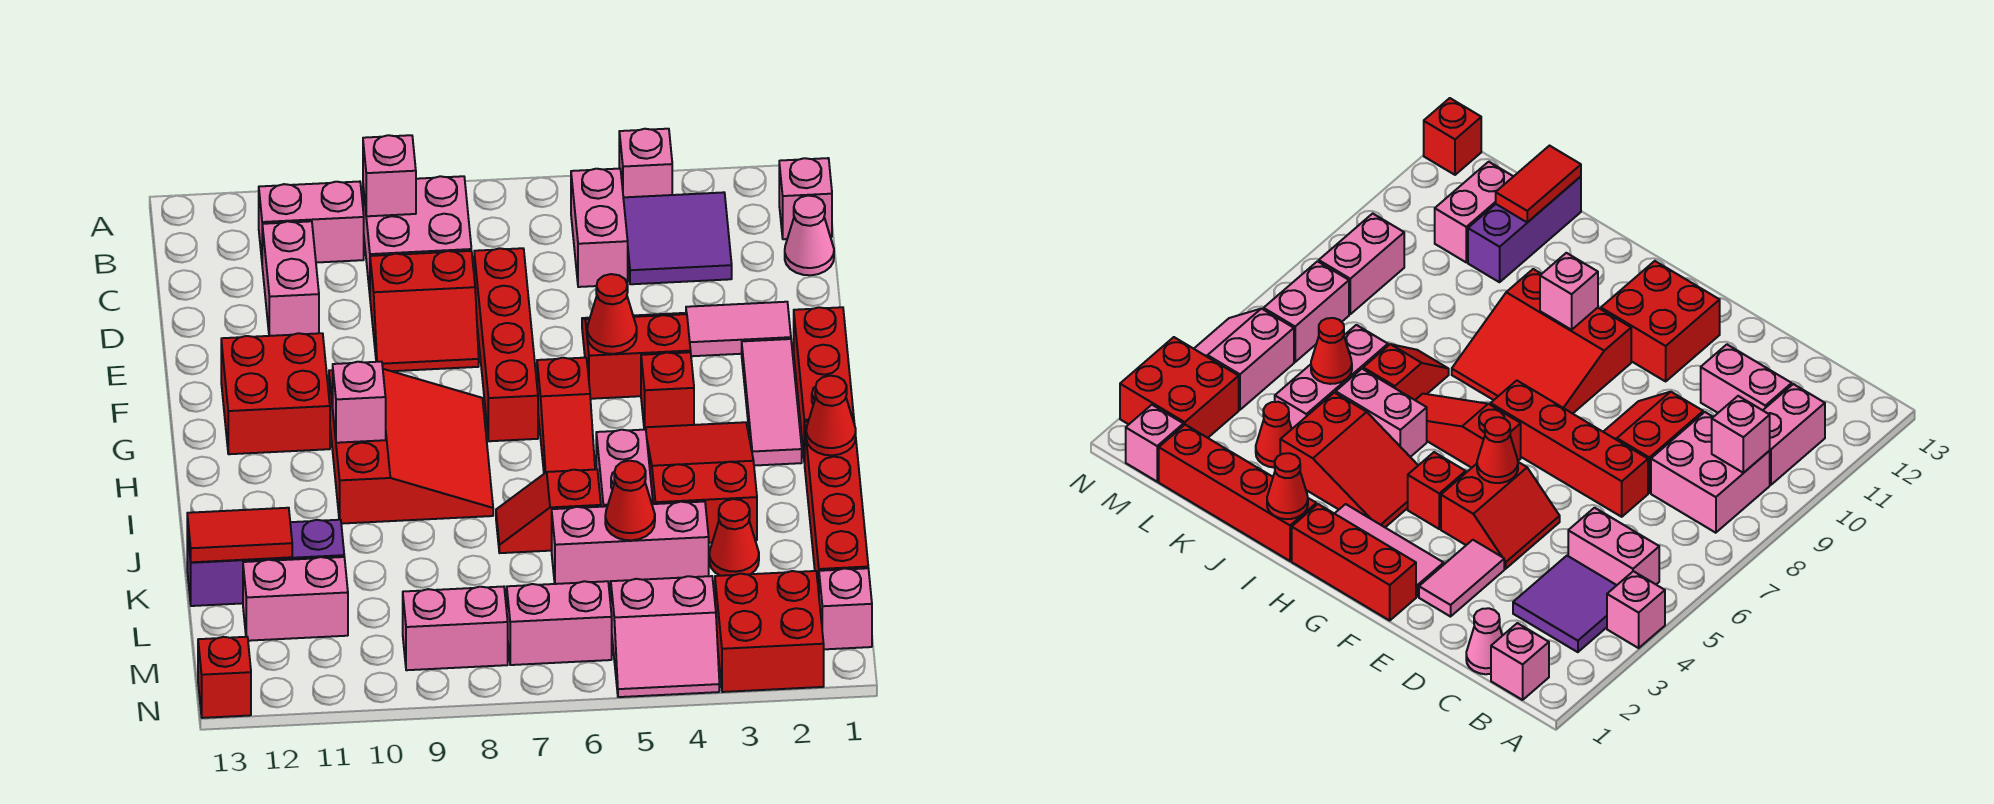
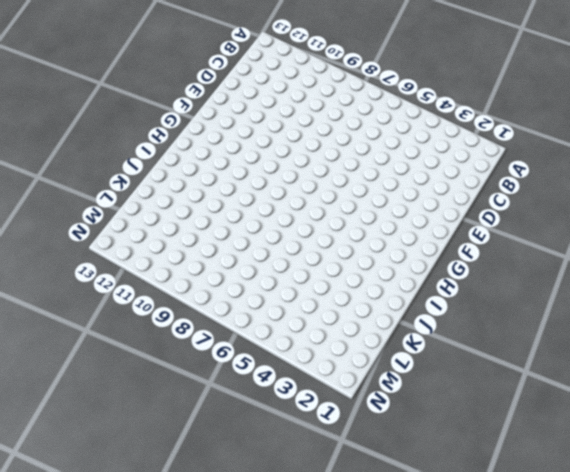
none -> pink 1x1 brick [619,129,672,197]
none -> pink 1x1 brick [779,158,832,239]
none -> purple 2x2 tile [623,192,732,284]
none -> pink 1x2 brick [571,169,628,287]

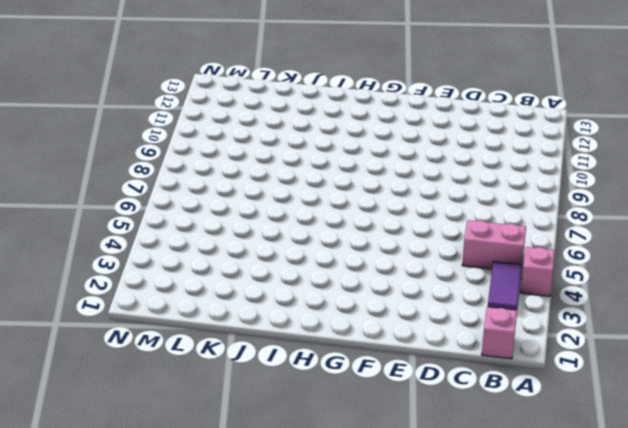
purple 1x2 tile [488,262,522,311] -> purple 2x2 tile [623,192,732,284]
none -> pink 2x2 brick [363,176,471,293]
none -> pink 1x2 brick [259,181,364,263]
none -> pink 1x1 cone [785,196,834,275]
none -> pink 1x2 brick [262,221,319,336]

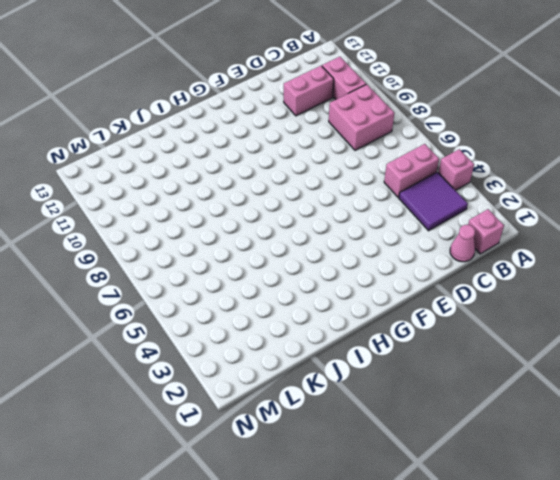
none -> red 1x4 brick [474,248,538,441]
none -> red 2x2 slope [370,251,479,371]
none -> pink 1x2 tile [686,302,791,356]
none -> red 2x2 slope [582,313,691,399]

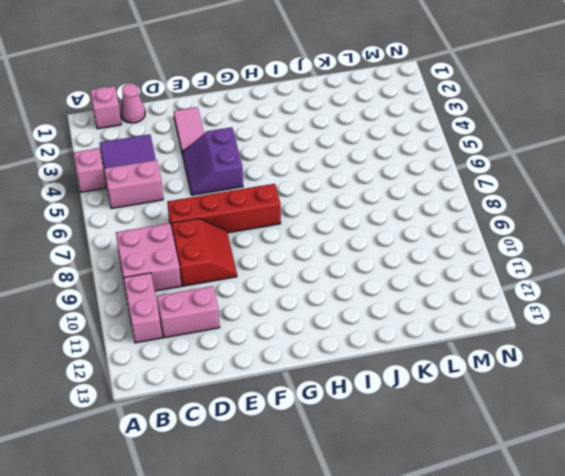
purple 2x2 slope [182,127,243,195] -> red 2x2 slope [582,313,691,399]
none -> red 1x3 brick [794,307,854,463]
none -> pink 1x3 tile [742,339,802,466]
none -> red 2x2 brick [221,333,330,454]
none -> red 1x1 brick [641,352,694,430]

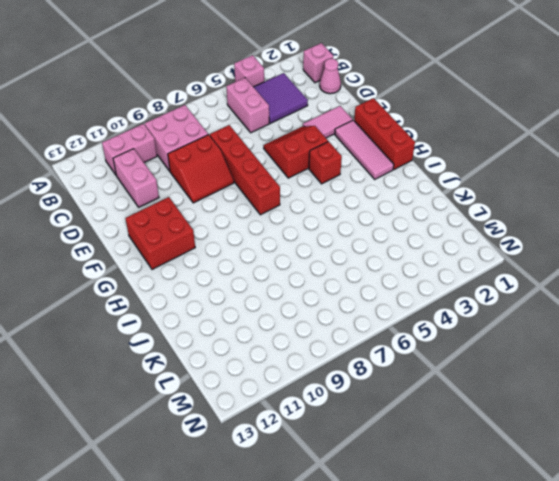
none -> red 1x3 slope [537,358,595,474]
none -> red 3x3 slope [329,369,493,524]
none -> red 2x3 slope [645,422,757,543]
none -> red 1x4 brick [805,419,868,591]

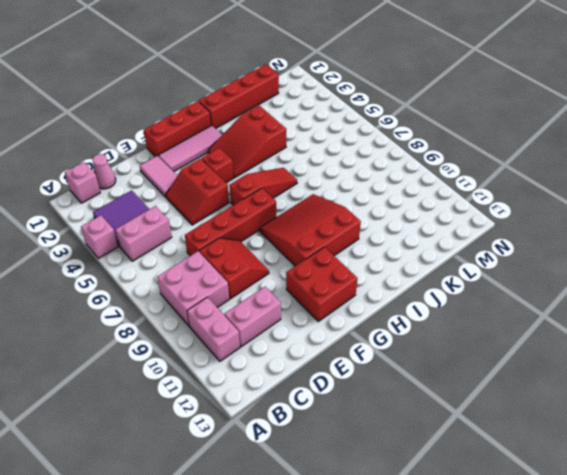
none -> pink 1x2 brick [596,430,653,507]
none -> red 1x2 slope [496,469,601,553]
none -> red 1x1 cone [709,499,759,576]
none -> pink 1x3 brick [552,502,709,585]

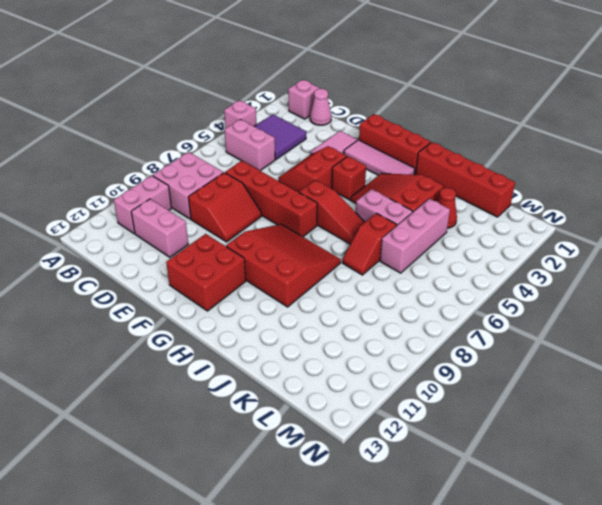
none -> purple 1x3 brick [187,520,344,606]
none -> pink 1x2 brick [243,557,348,641]
none -> pink 1x1 brick [819,568,872,649]
none -> red 2x2 brick [715,571,824,692]

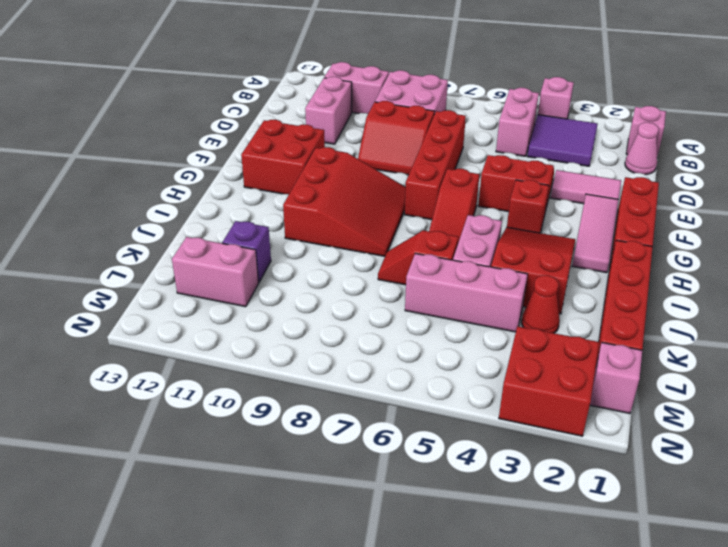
purple 1x1 brick [222,221,271,282] -> purple 1x3 brick [187,520,344,606]
none -> pink 2x2 slope [611,576,719,697]
none -> pink 1x2 brick [507,581,612,665]
none -> pink 1x2 brick [403,587,508,670]
none -> red 1x1 brick [198,637,251,718]

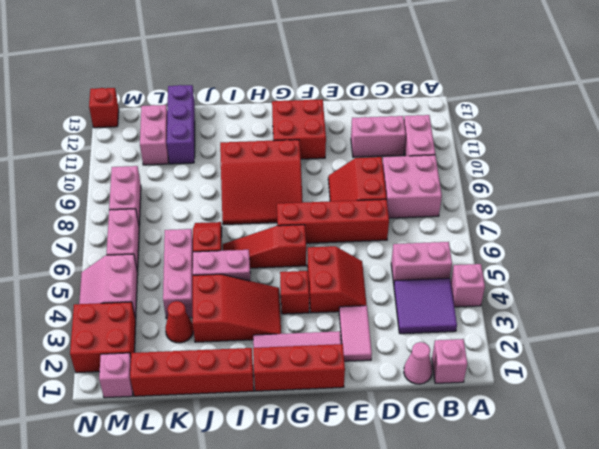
none -> pink 1x1 brick [363,135,416,216]
none -> red 1x1 cone [587,274,637,354]
none -> pink 1x1 brick [333,362,386,443]
none -> red 1x1 cone [806,376,856,455]

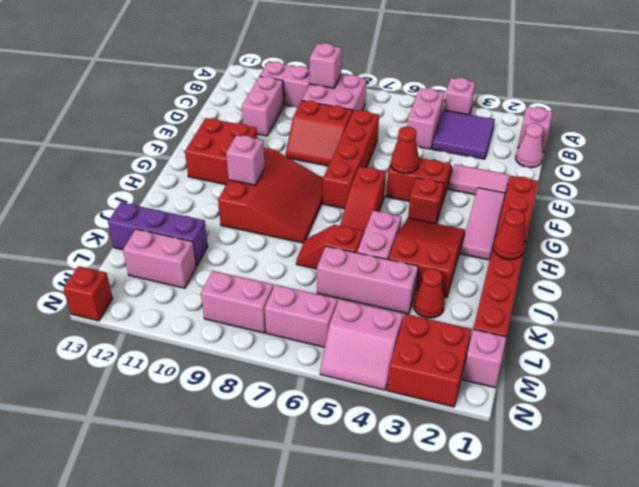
none -> red 1x1 cone [605,461,655,540]
none -> red 1x2 tile [187,508,292,562]

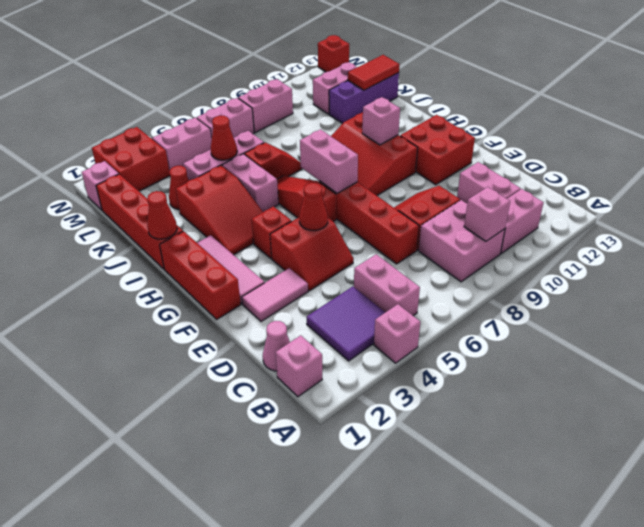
pink 1x2 brick [300,129,358,193] -> none

